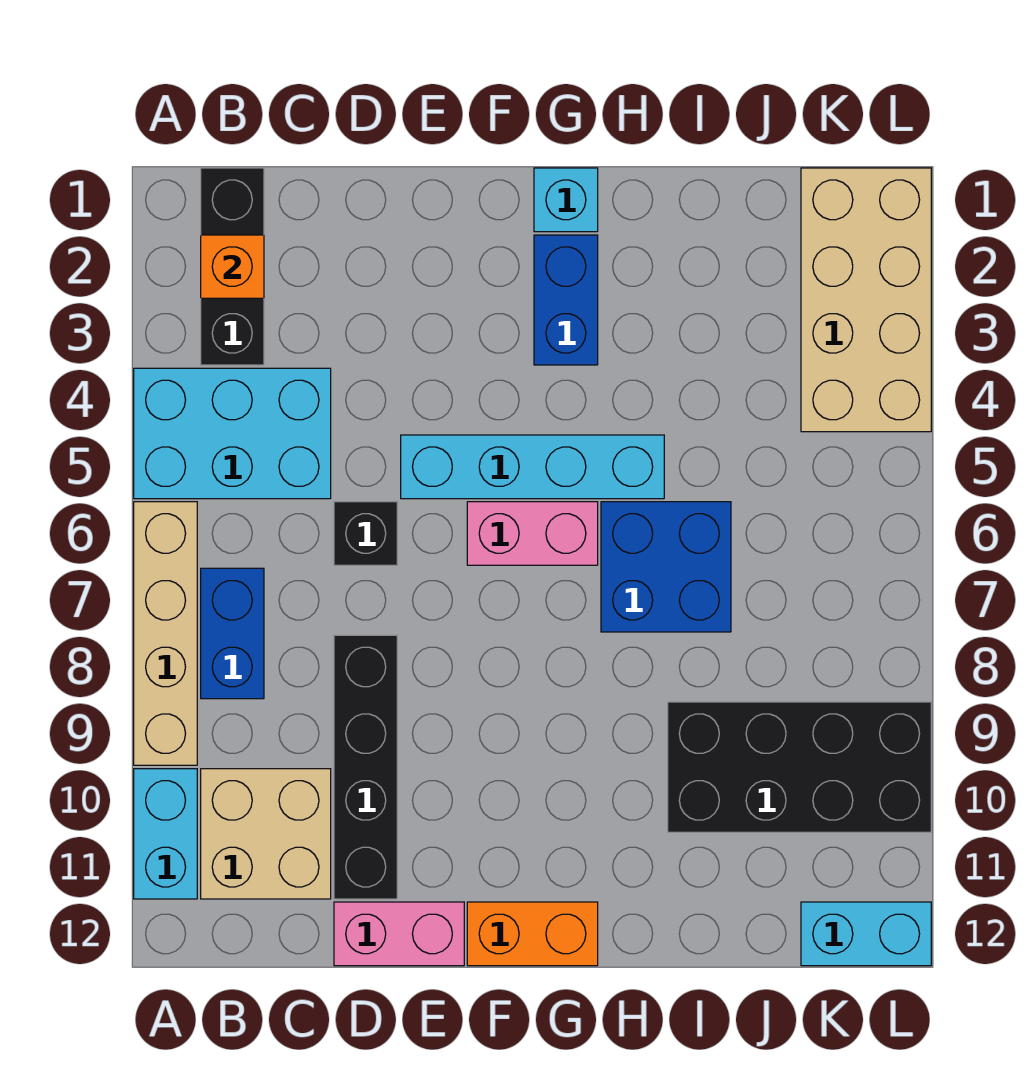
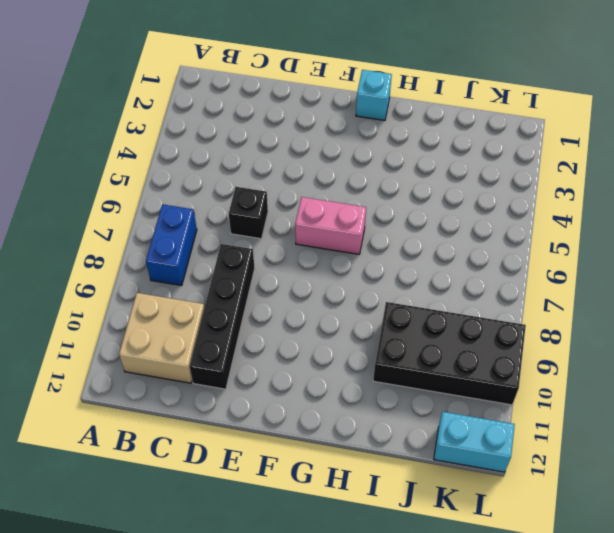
none -> cyan 2x3 brick [134,368,331,499]
none -> tan 1x4 brick [134,502,197,765]
none -> cyan 1x2 brick [134,769,197,899]

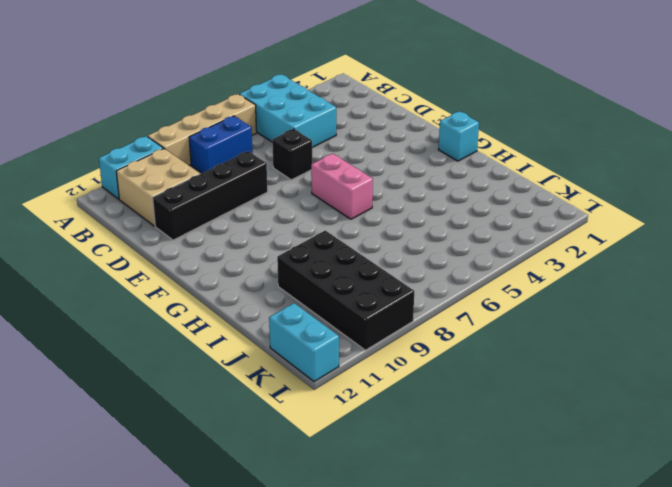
none -> black 1x3 brick [201,168,264,365]
none -> pink 1x2 brick [334,902,464,966]
none -> cyan 1x4 brick [401,435,664,499]

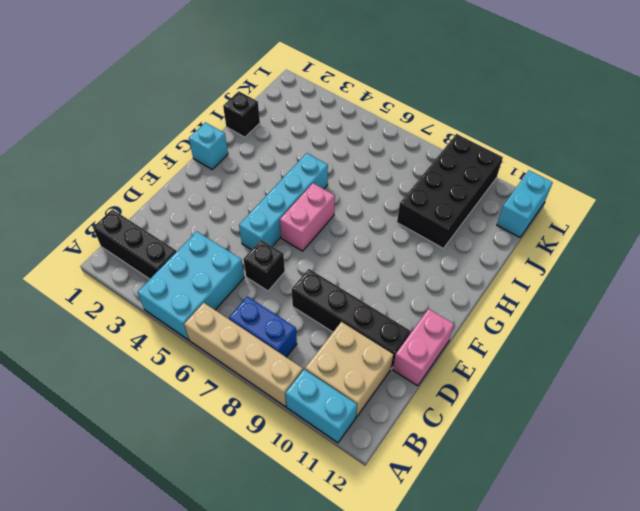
black 1x1 brick [223,91,260,137] -> none
none -> orange 1x2 brick [467,902,598,966]
none -> blue 1x2 brick [534,235,598,365]
none -> blue 2x2 brick [601,502,731,632]

